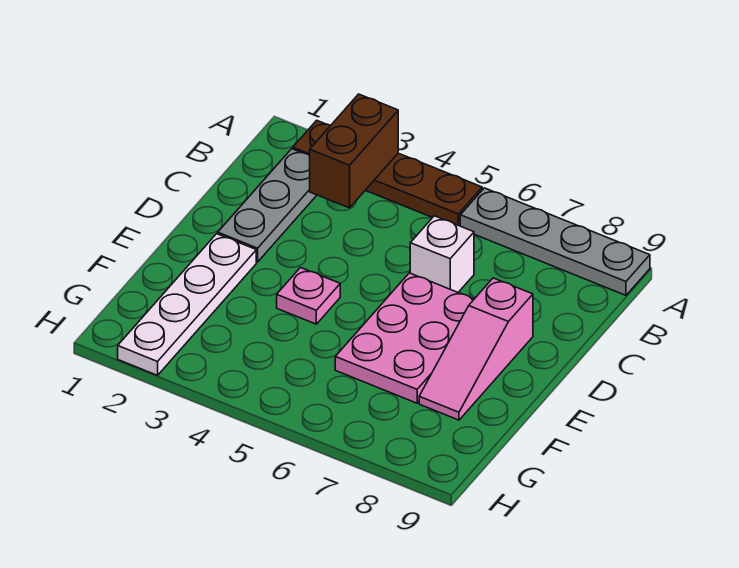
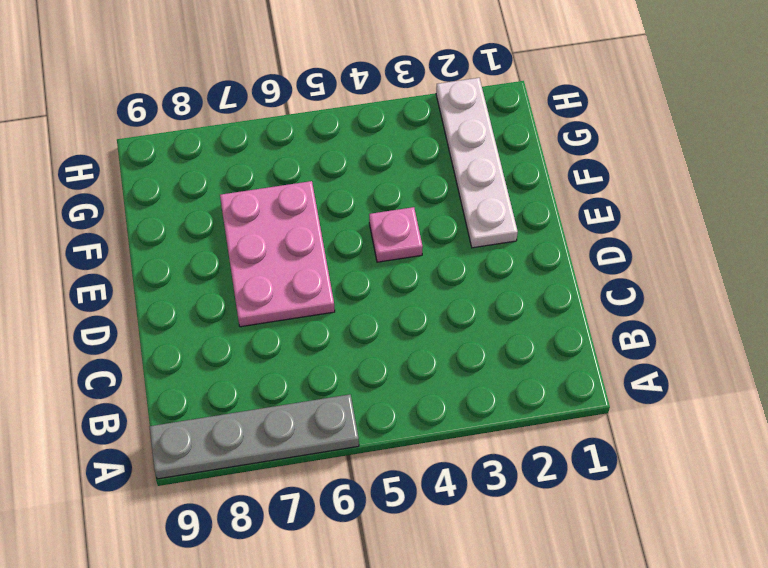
none -> brown 1x4 plate [293,120,482,226]
none -> grey 1x3 plate [218,149,317,262]

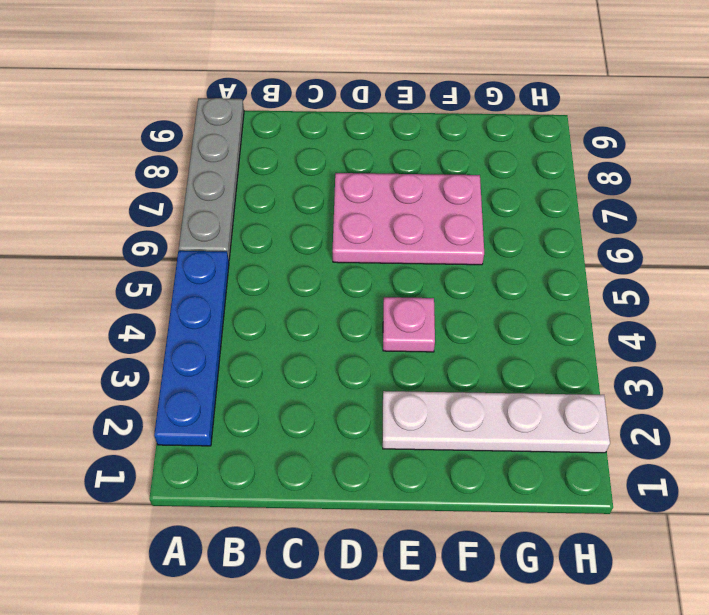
blue 1x4 plate [154,251,229,446] -> brown 1x4 plate [293,120,482,226]
none -> grey 1x3 plate [218,149,317,262]
none -> white 1x1 brick [410,216,474,292]

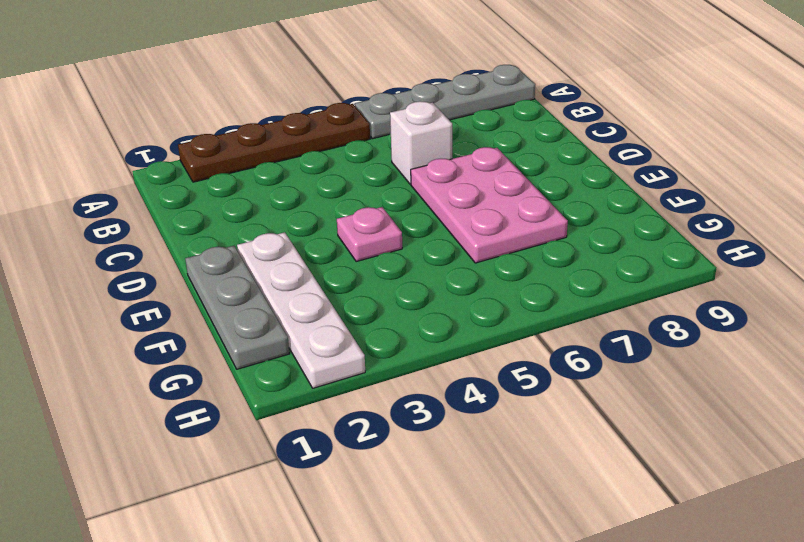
grey 1x3 plate [185,246,289,369] -> grey 1x3 plate moved to [218,149,317,262]
none -> pink 1x3 slope [419,278,533,420]
none -> brown 1x2 brick [310,94,398,208]

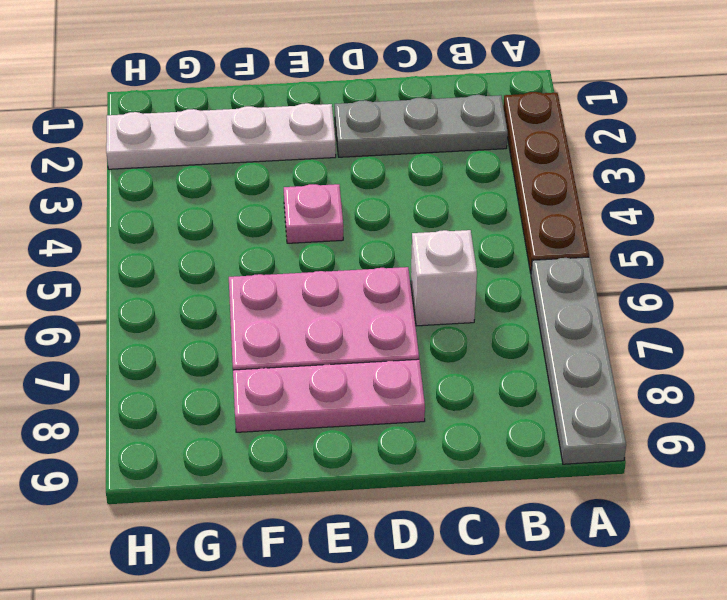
pink 1x3 plate [233,359,425,432] -> pink 1x3 slope [419,278,533,420]
none -> brown 1x2 brick [310,94,398,208]

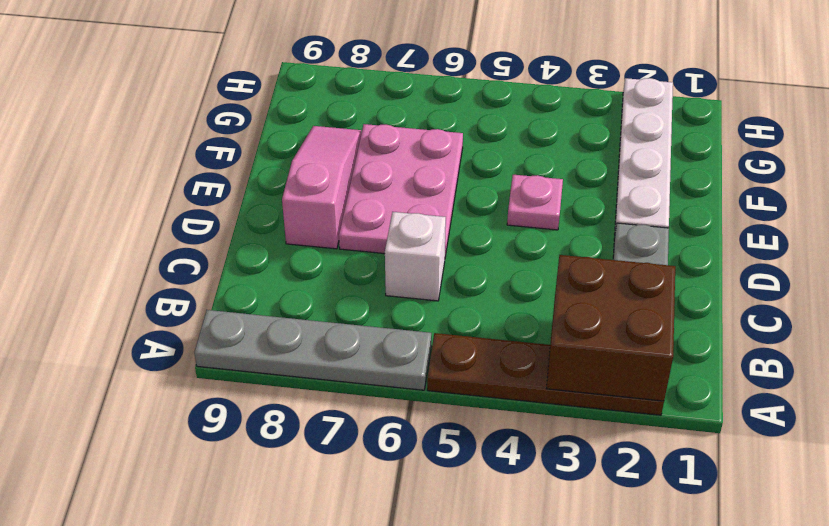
brown 2x2 brick [546,255,675,401] -> brown 1x2 brick [310,94,398,208]

